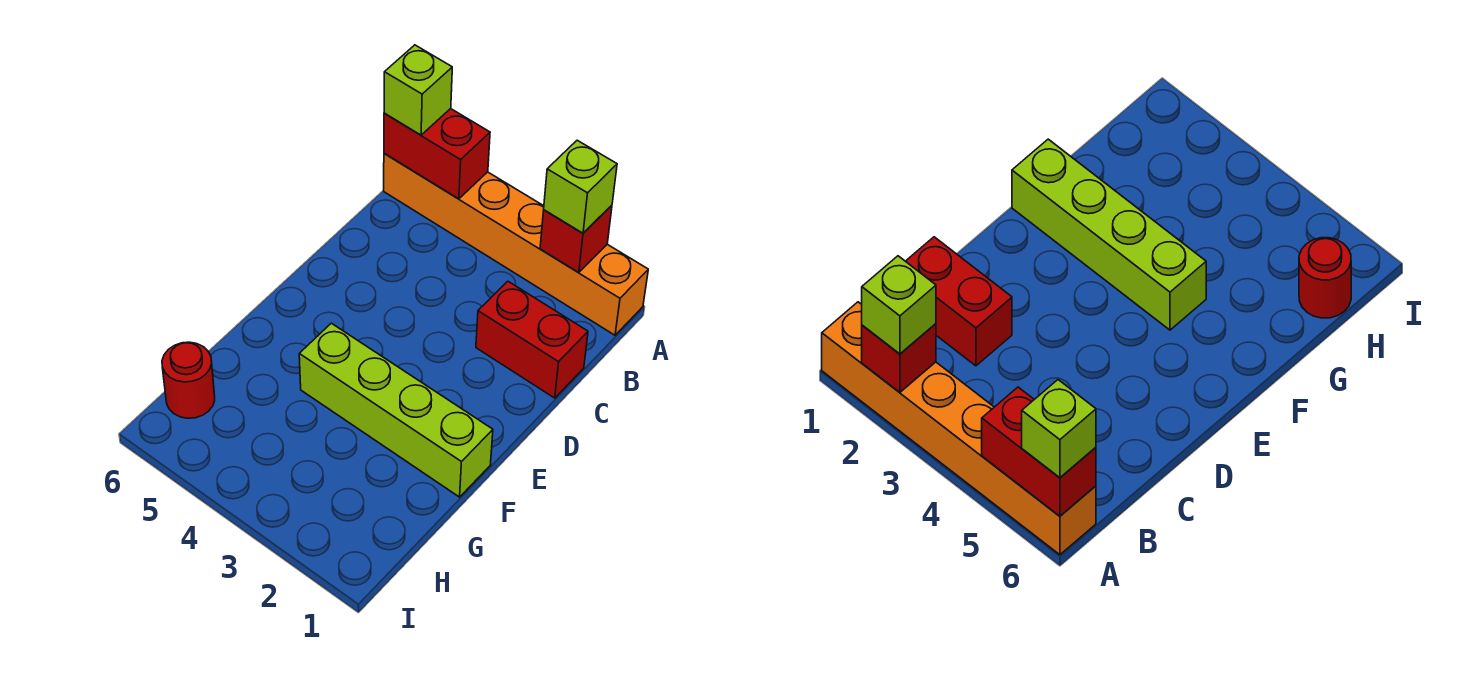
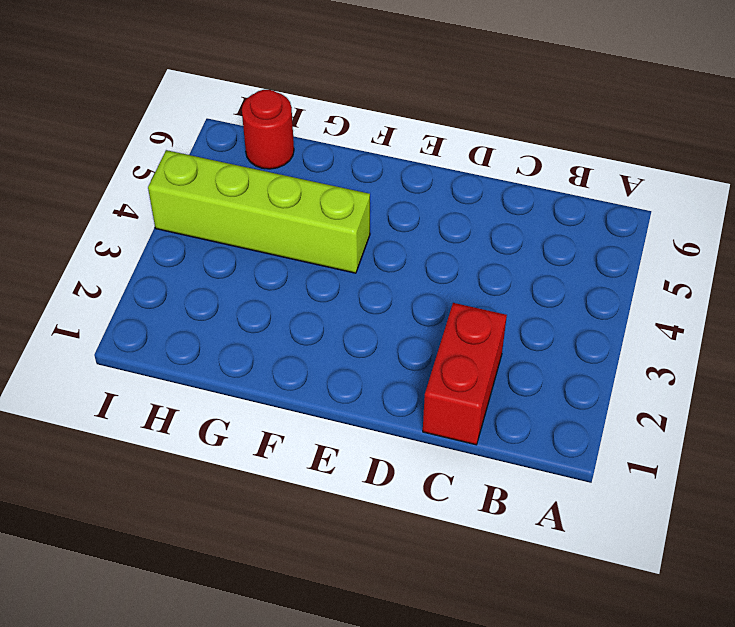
lime 1x4 brick [148,150,370,273] -> lime 1x4 brick turned to [299,323,493,497]
none -> orange 1x6 brick [384,154,648,335]
none -> red 1x1 brick [540,205,612,273]

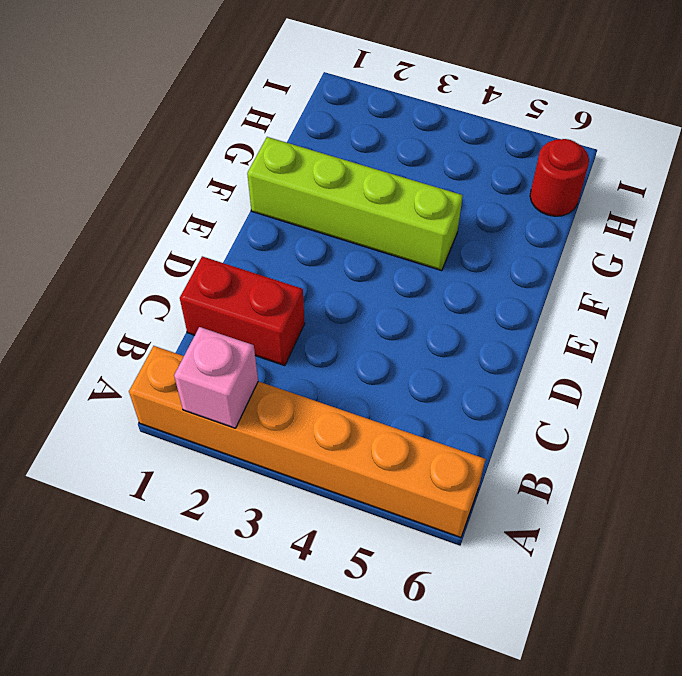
pink 1x1 brick [174,327,258,428] -> red 1x1 brick [540,205,612,273]
none -> red 1x2 brick [384,109,490,199]
none -> lime 1x1 brick [544,140,617,233]

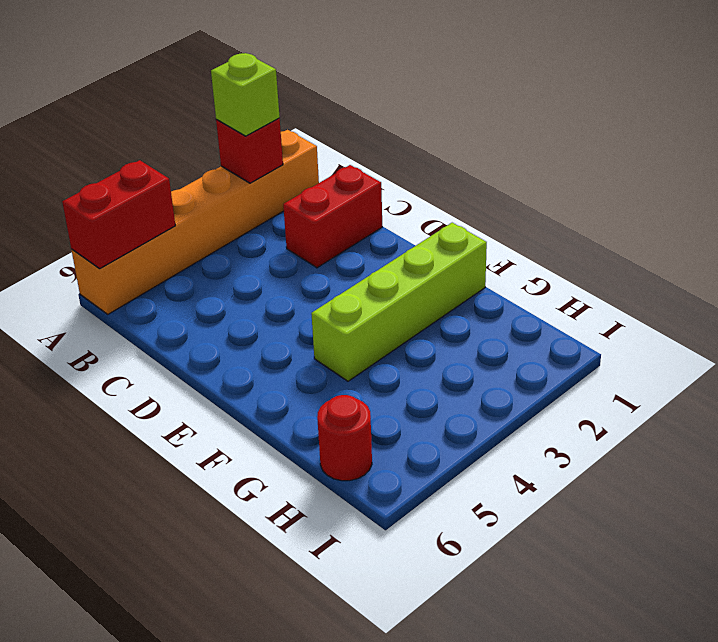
none -> lime 1x1 brick [384,45,452,135]

